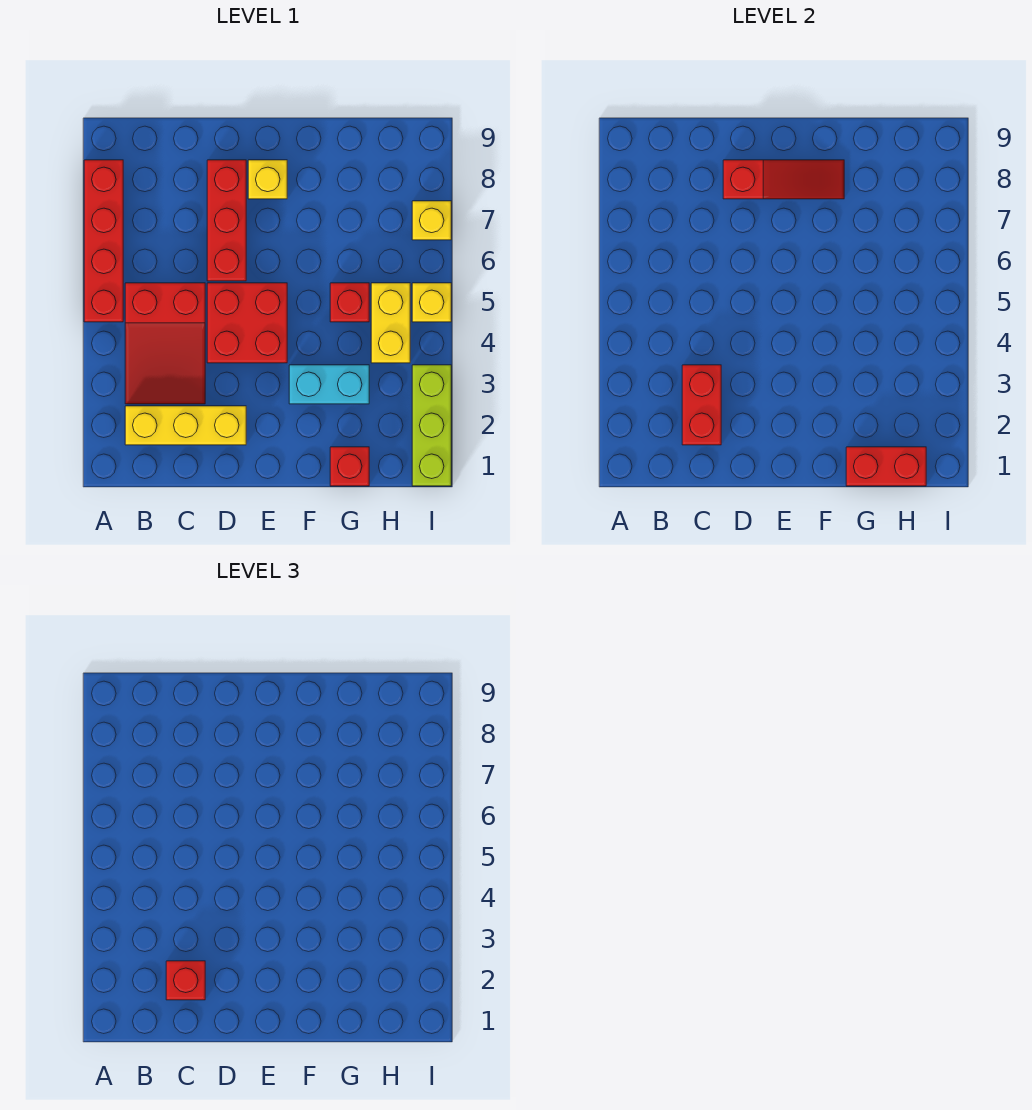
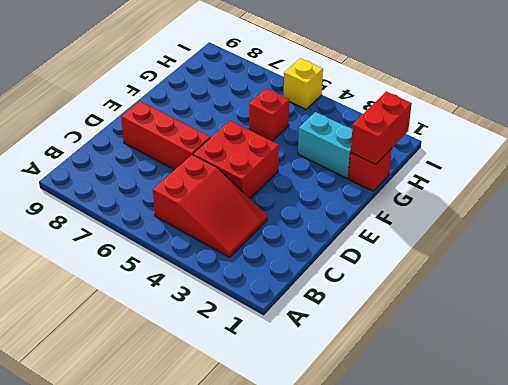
cyan 1x2 brick [298,112,352,178] -> cyan 1x2 brick turned to [289,365,369,404]
none -> red 1x4 brick [84,160,123,322]
none -> yellow 1x3 brick [125,406,246,445]
none -> yellow 1x1 brick [248,160,287,199]

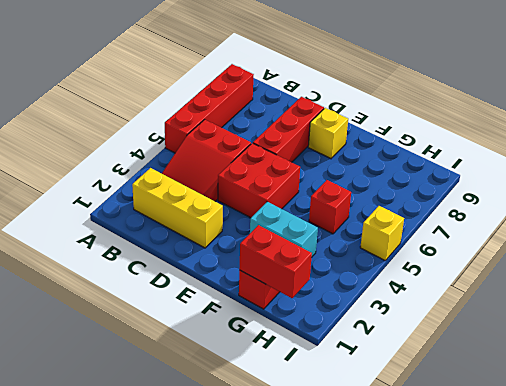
none -> yellow 1x2 brick [371,283,410,363]
none -> lime 1x3 brick [412,365,451,486]
none -> yellow 1x1 brick [412,201,451,240]

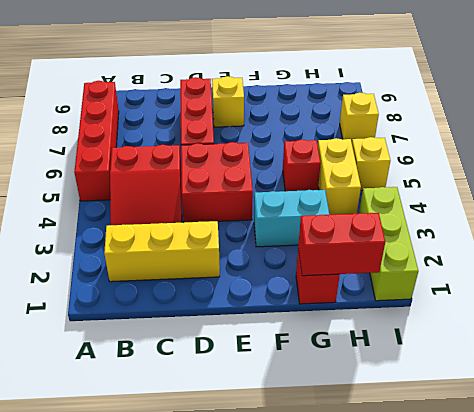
none -> red 1x2 brick [682,365,721,445]
none -> red 1x3 slope [723,160,844,199]
none -> red 1x1 brick [166,961,205,1000]

